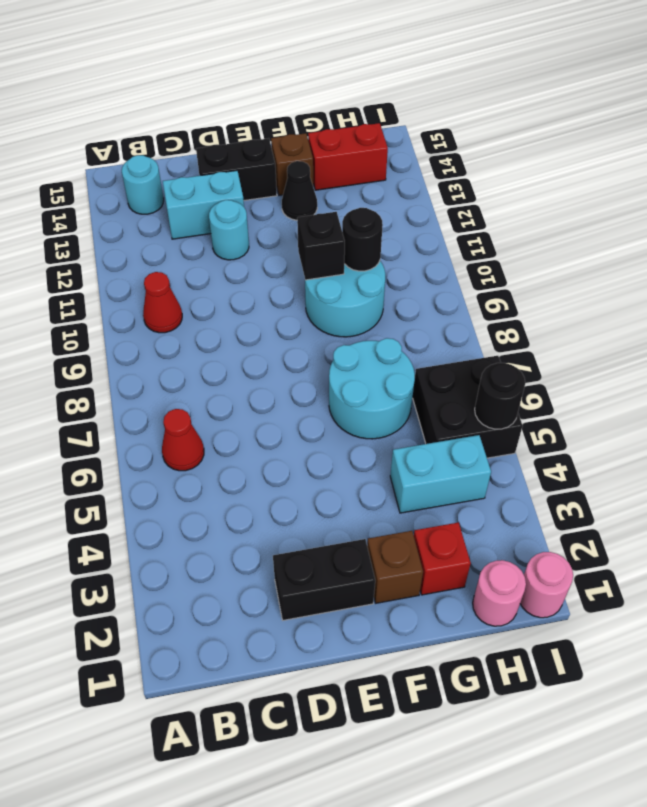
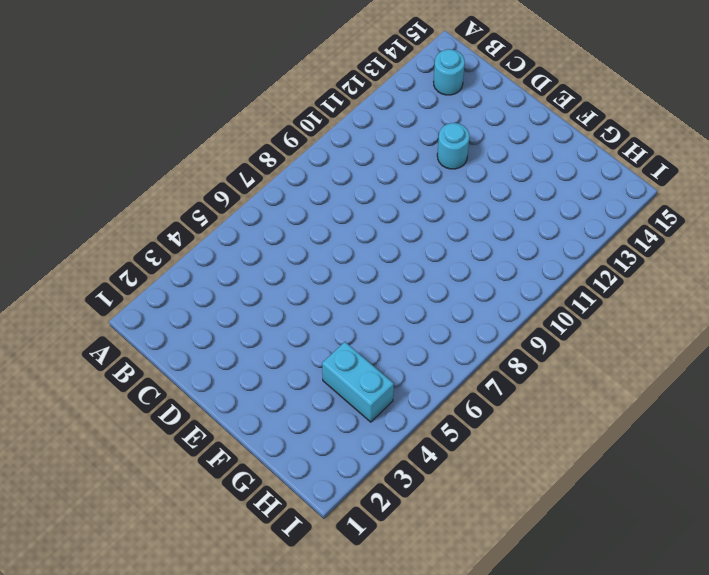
none -> red 1x1 cone [162,409,204,471]
none -> red 1x1 cone [143,272,182,333]
none -> cyan 1x2 brick [163,171,244,239]

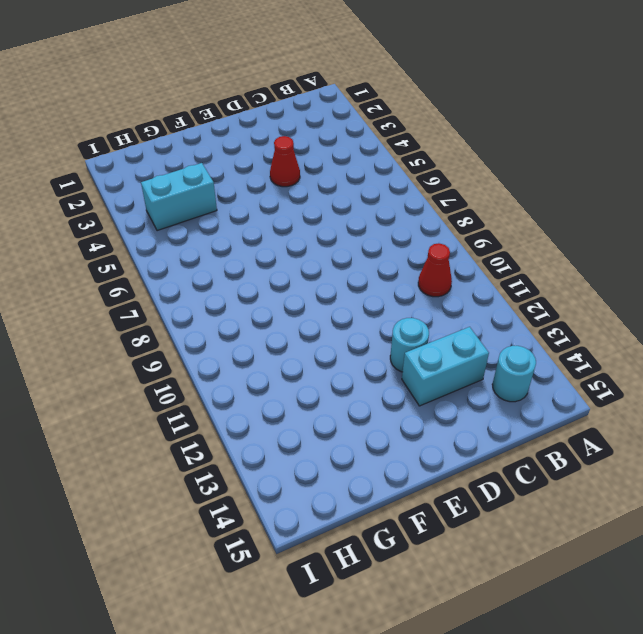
red 1x1 cone [270,136,300,187] -> red 1x1 cone moved to [162,409,204,471]
none -> black 1x2 brick [273,539,375,620]
none -> black 1x2 brick [196,138,277,200]
none -> brown 1x1 brick [367,531,423,603]

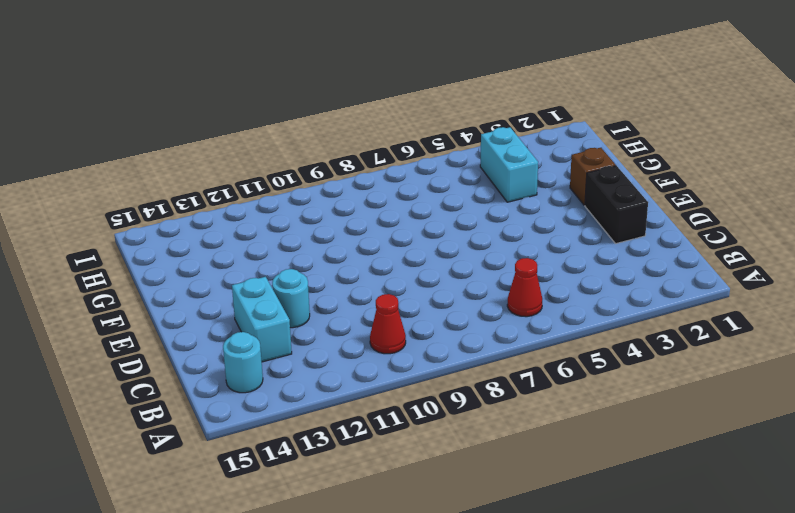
none -> black 1x2 brick [196,138,277,200]
none -> cyan 2x2 round brick [329,338,415,439]
none -> cyan 2x2 round brick [305,261,385,337]

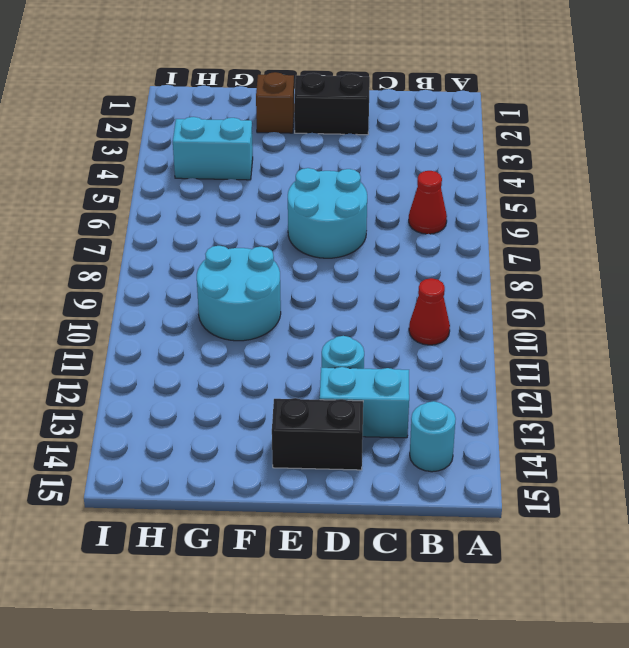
cyan 2x2 round brick [288,168,367,258] -> cyan 2x2 round brick moved to [329,338,415,439]
none -> black 1x1 cone [282,161,317,220]
none -> brown 1x1 brick [271,133,313,195]
none -> red 1x1 brick [414,522,471,595]

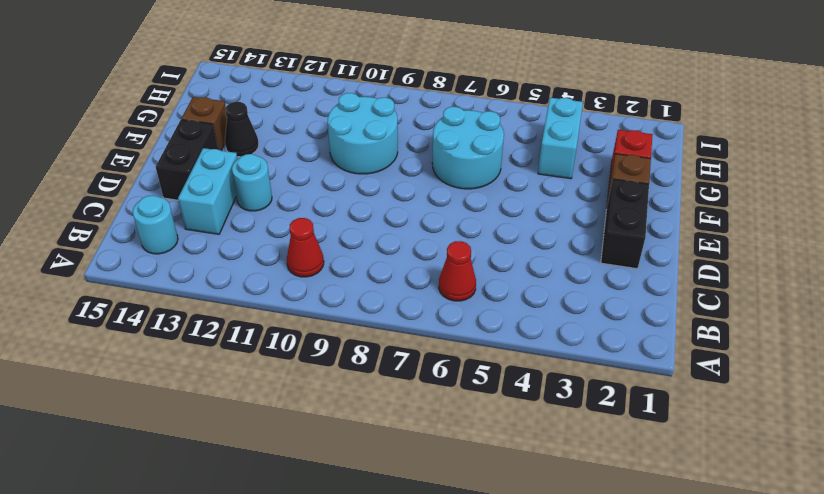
none -> red 1x2 brick [308,123,388,190]
none -> pink 1x1 round brick [473,560,526,626]
none -> black 2x2 brick [413,356,522,458]

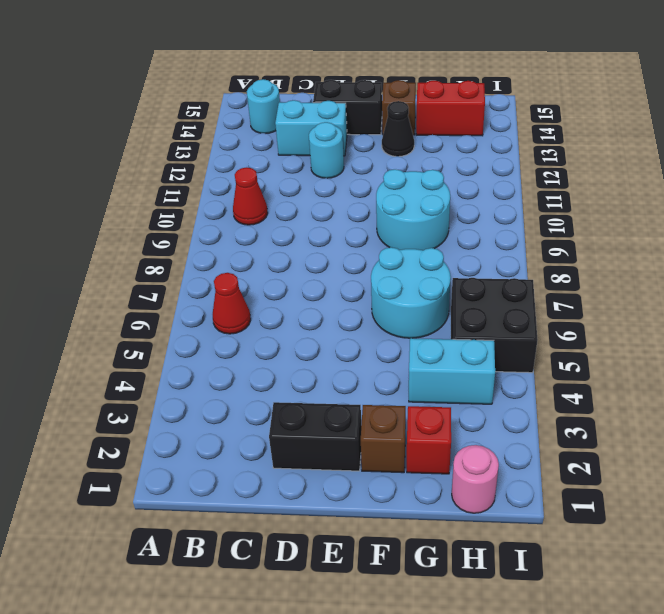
none -> pink 1x1 round brick [520,552,573,618]
none -> black 1x1 brick [297,212,345,280]
none -> black 1x1 round brick [342,208,383,271]

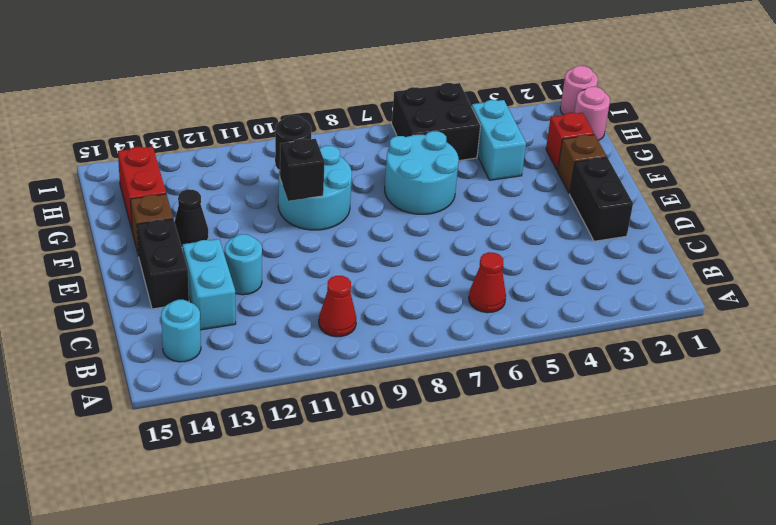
none -> black 1x1 round brick [475,363,525,429]

